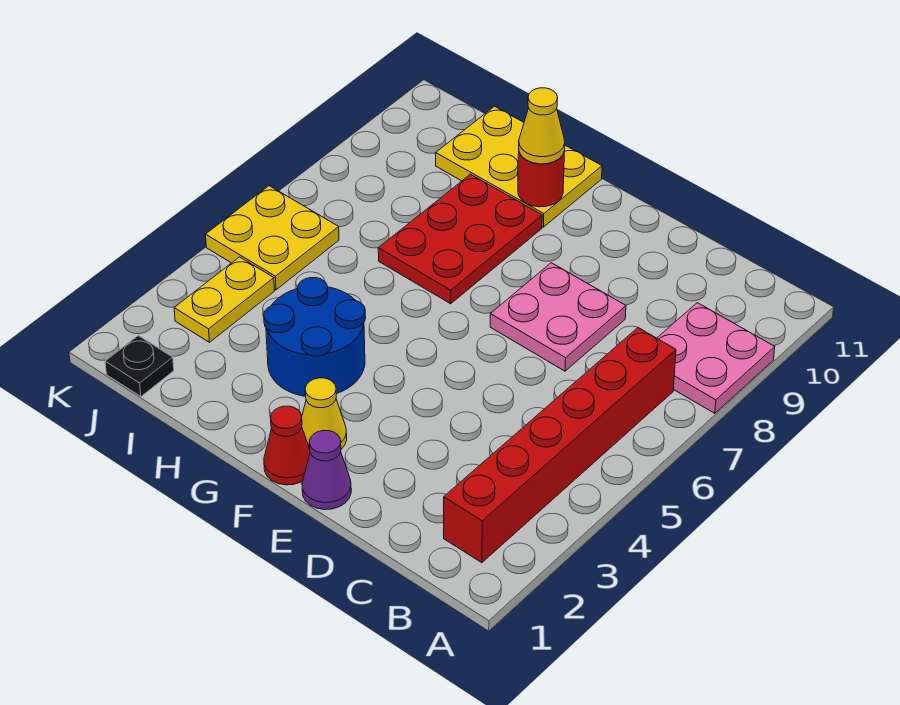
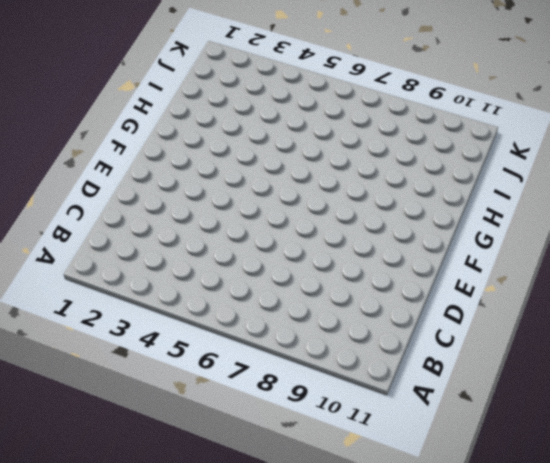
none -> pink 2x2 plate [657,303,775,413]
none -> red 1x6 brick [444,328,676,563]
none -> pink 2x2 plate [490,263,626,371]

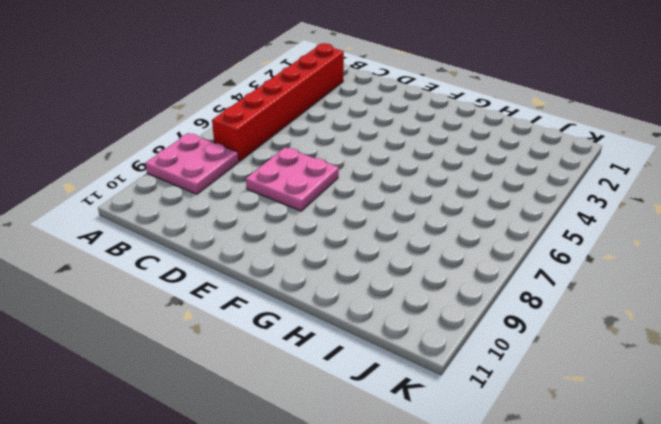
none -> purple 1x1 cone [302,431,351,510]
none -> red 1x1 cone [264,406,310,485]
none -> yellow 1x1 cone [302,378,347,449]

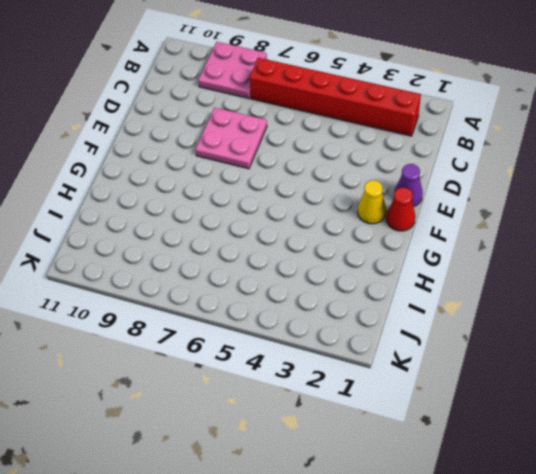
none -> blue 2x2 round brick [264,278,366,396]
none -> red 2x3 plate [378,174,542,304]
none -> yellow 2x3 plate [436,106,602,227]

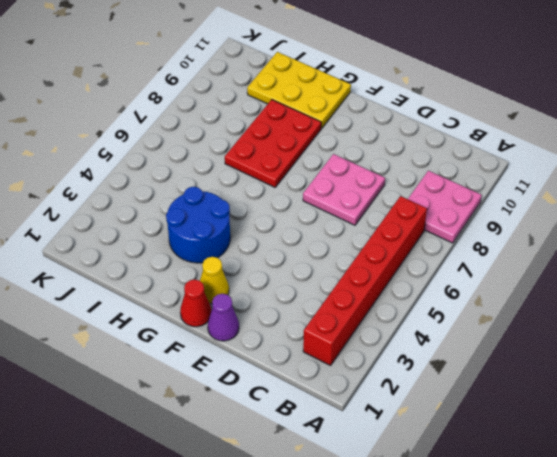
none -> black 1x1 plate [105,336,174,397]
none -> yellow 1x2 plate [174,257,274,342]
none -> yellow 2x2 plate [206,186,339,290]

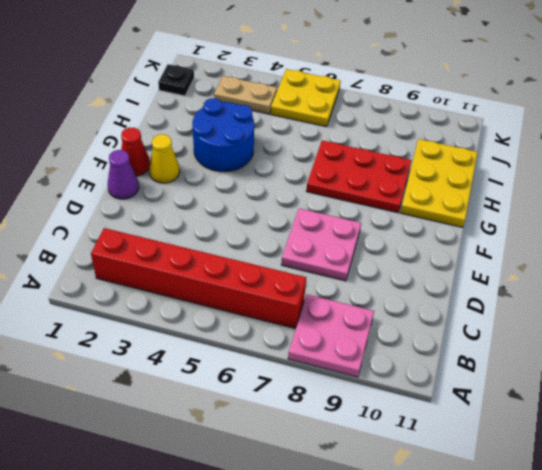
tan 1x2 plate [214,76,277,114] -> yellow 1x2 plate [174,257,274,342]
none -> red 1x1 round brick [518,153,564,207]
none -> yellow 1x1 cone [519,88,565,164]

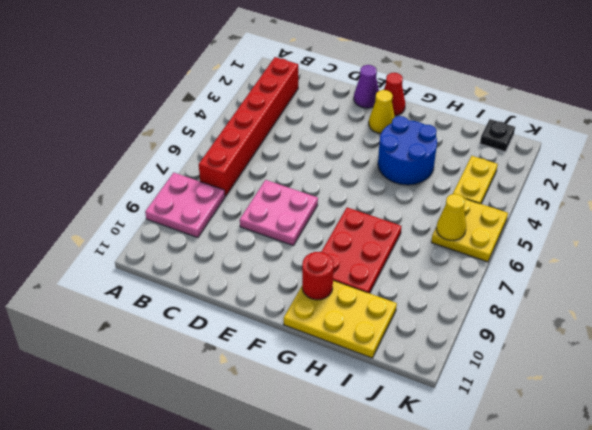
yellow 1x1 cone [437,194,466,240] -> yellow 1x1 cone moved to [519,88,565,164]

